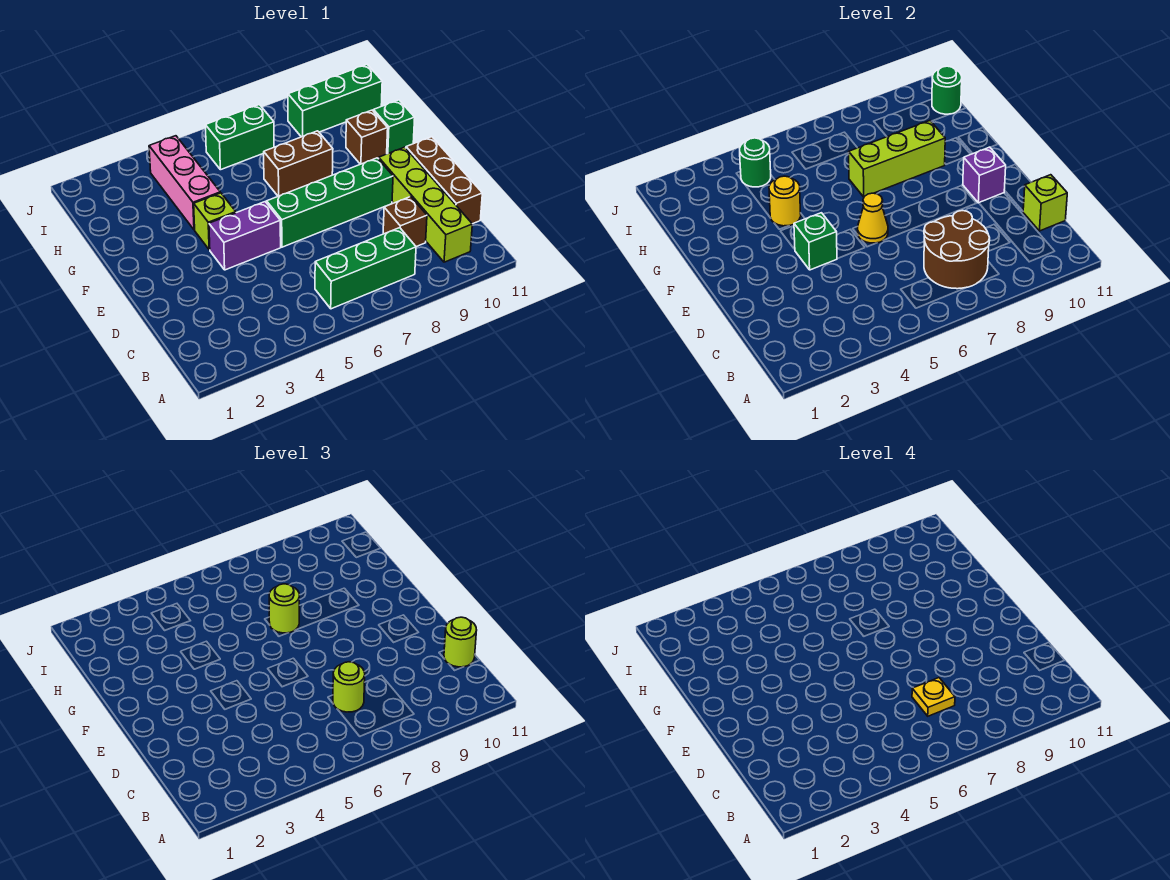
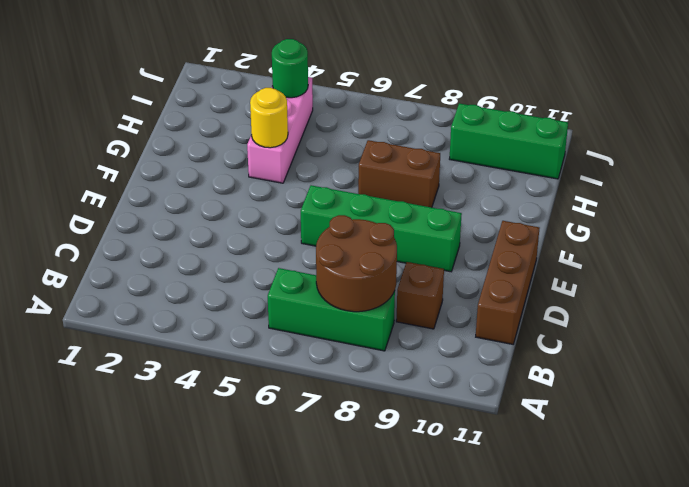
none -> lime 1x4 brick [379,147,472,262]
none -> purple 1x2 brick [209,202,281,270]
none -> lime 1x1 brick [194,193,236,250]

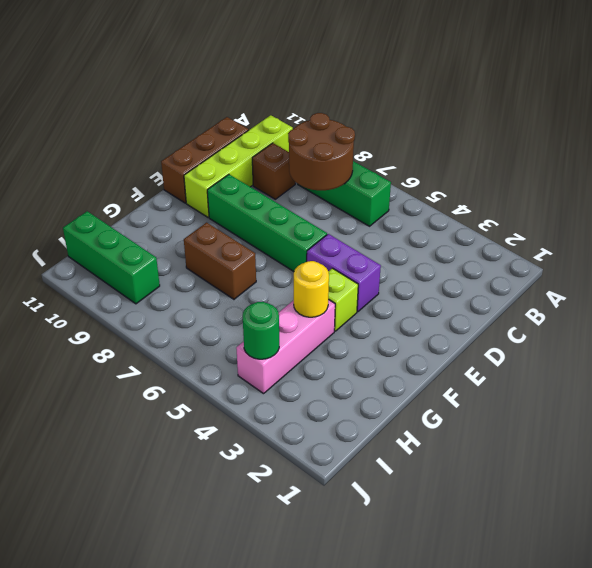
none -> brown 1x1 brick [346,110,388,164]
none -> green 1x1 brick [373,100,415,154]
none -> green 1x2 brick [205,105,274,170]

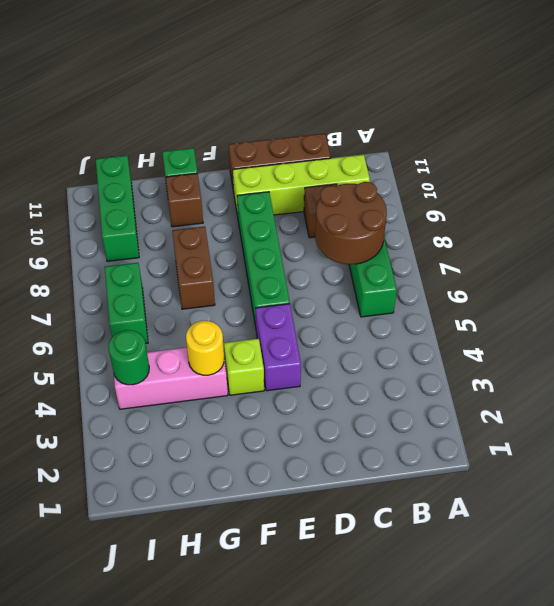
none -> lime 1x1 brick [1023,175,1067,231]
none -> green 1x1 brick [794,213,837,270]
none -> yellow 1x1 cone [858,193,888,243]

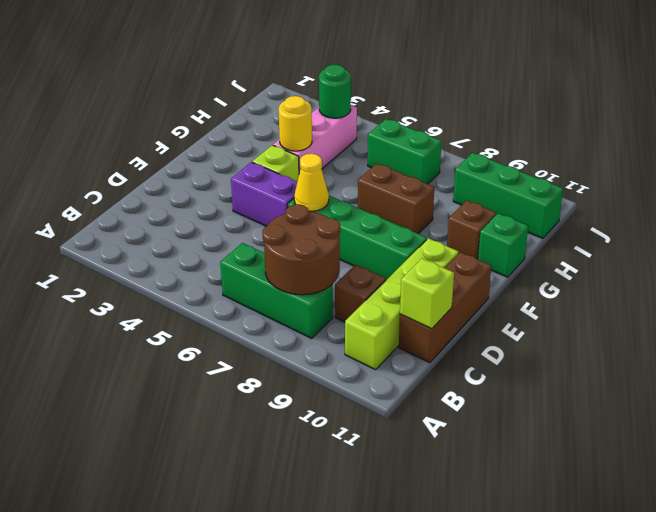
none -> green 1x1 brick [794,213,837,270]
none -> purple 1x1 brick [963,147,1006,203]
none -> lime 1x3 brick [849,121,945,197]

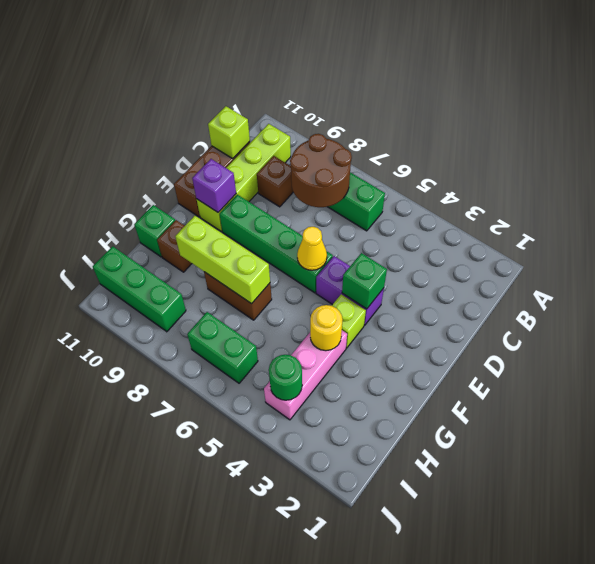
none -> green 1x1 round brick [932,66,962,114]
none -> lime 1x1 round brick [333,662,365,712]
none -> lime 1x1 round brick [444,617,477,667]

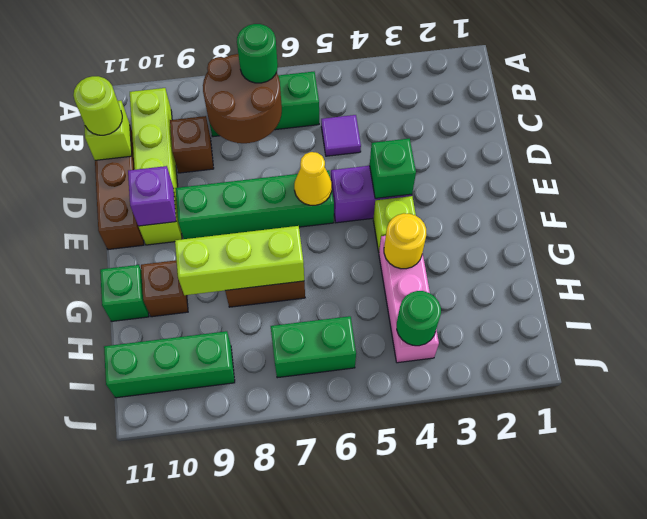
green 1x1 round brick [237,24,278,83] -> green 1x1 round brick moved to [932,66,962,114]
purple 1x1 tile [321,115,361,156] -> none
none -> lime 1x1 round brick [333,662,365,712]
none -> lime 1x1 round brick [269,584,299,633]
none -> yellow 1x1 plate [912,678,955,716]

